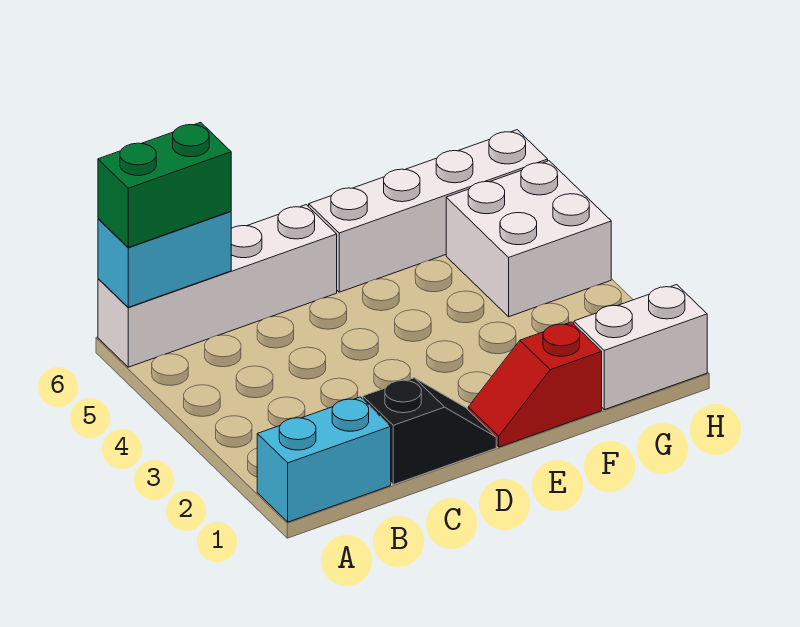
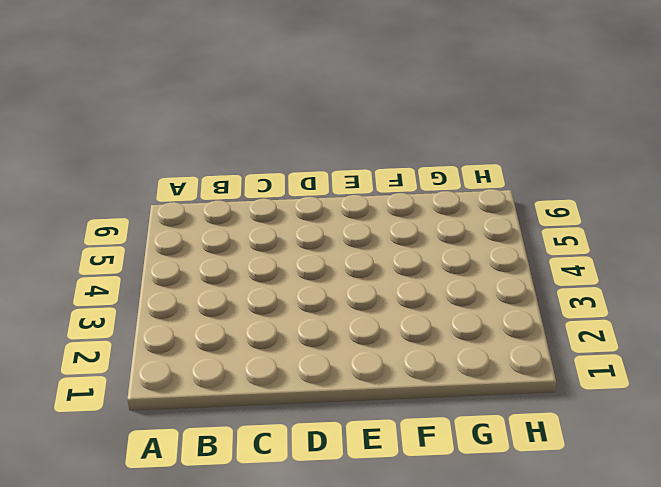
none -> cyan 1x2 brick [257,397,391,522]
none -> white 1x4 brick [98,205,337,367]

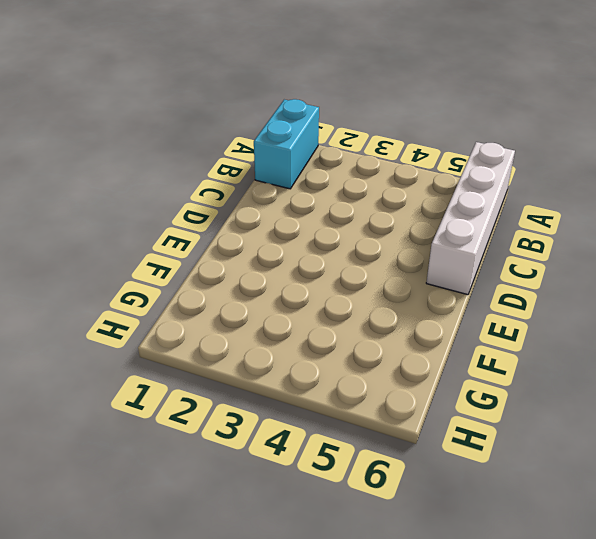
none -> black 1x2 slope [363,378,496,485]
none -> red 1x2 slope [468,322,602,447]

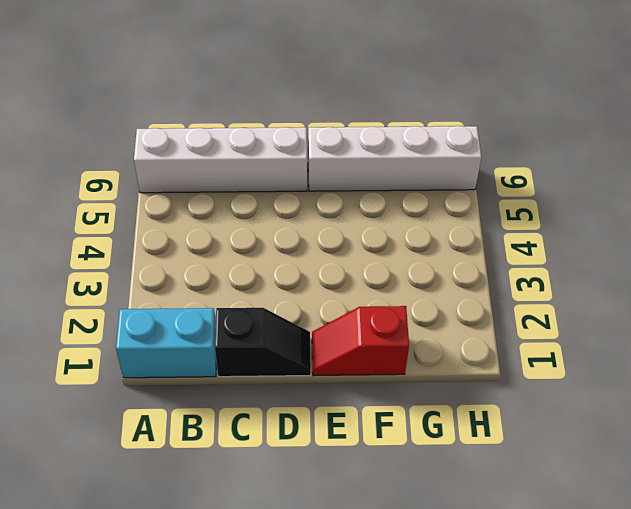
none -> white 1x2 brick [574,285,707,410]
none -> white 2x2 brick [446,161,611,317]

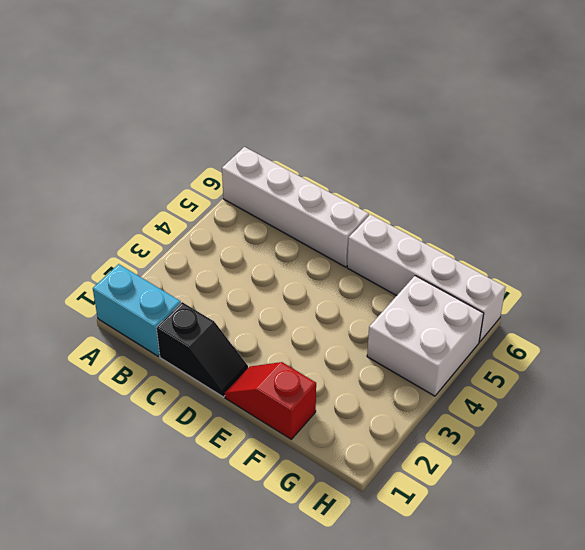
none -> white 1x2 brick [574,285,707,410]
none -> cyan 1x2 brick [98,211,231,307]

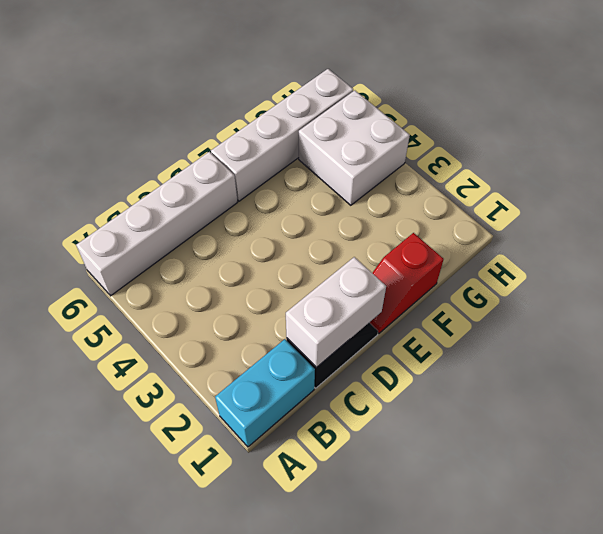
white 1x2 brick [286,257,386,368] -> white 1x2 brick moved to [574,285,707,410]
none -> cyan 1x2 brick [98,211,231,307]
none -> green 1x2 brick [98,122,231,247]

